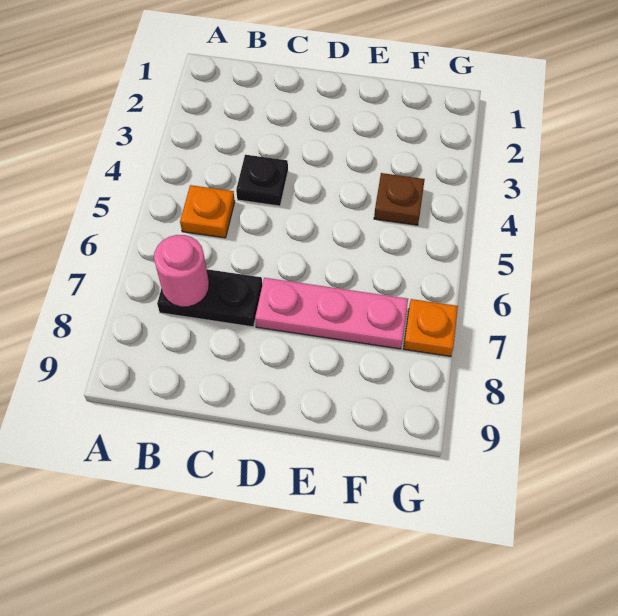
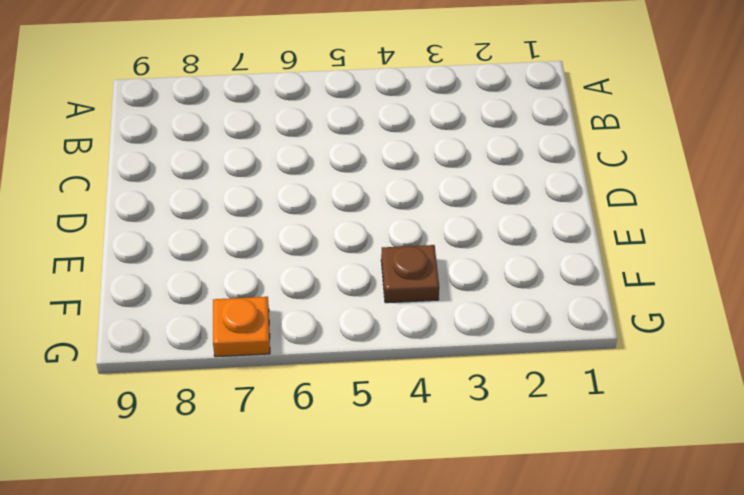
none -> orange 1x1 plate [180,185,235,238]
none -> black 1x2 plate [157,269,262,327]

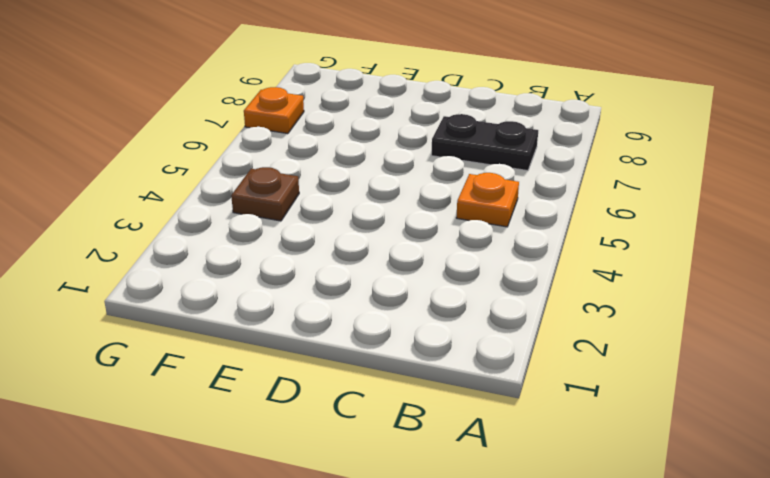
none -> black 1x1 plate [236,155,288,206]
none -> pink 1x3 plate [255,278,408,349]

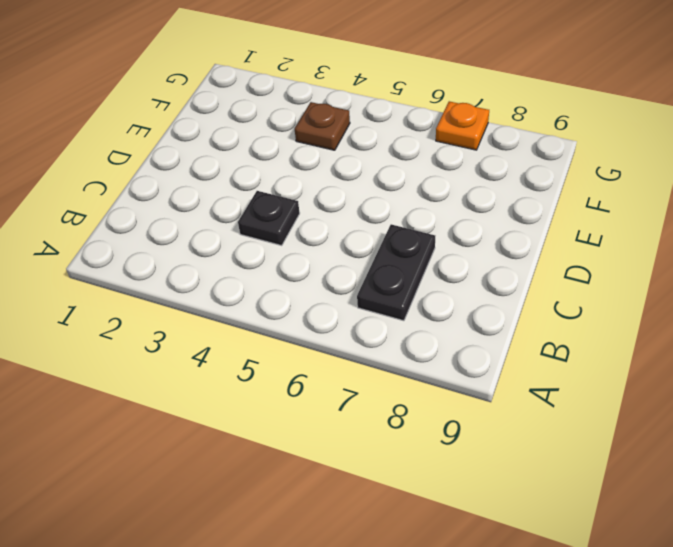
none -> orange 1x1 plate [180,185,235,238]
none -> pink 1x3 plate [255,278,408,349]

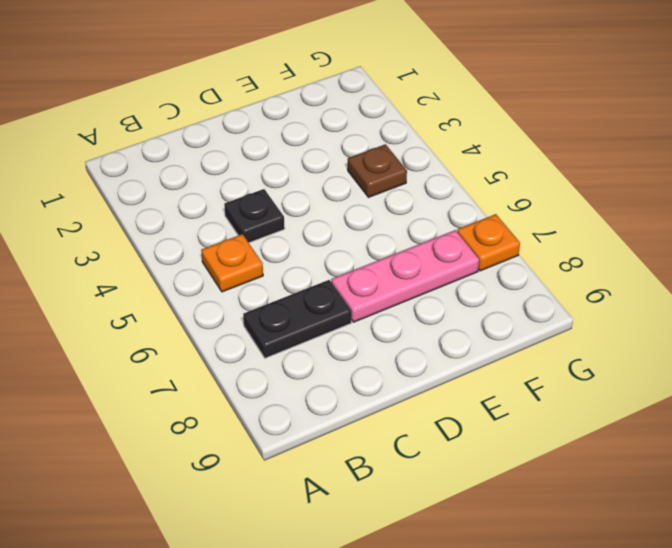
none -> pink 1x1 round brick [154,235,209,307]

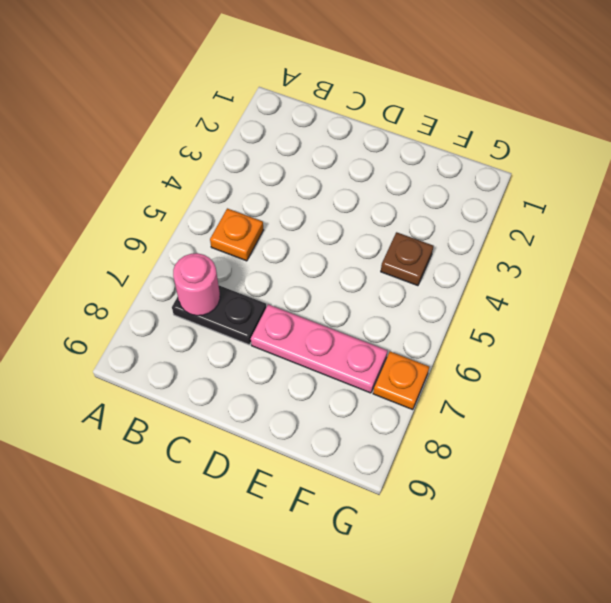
none -> black 1x1 plate [236,155,288,206]

